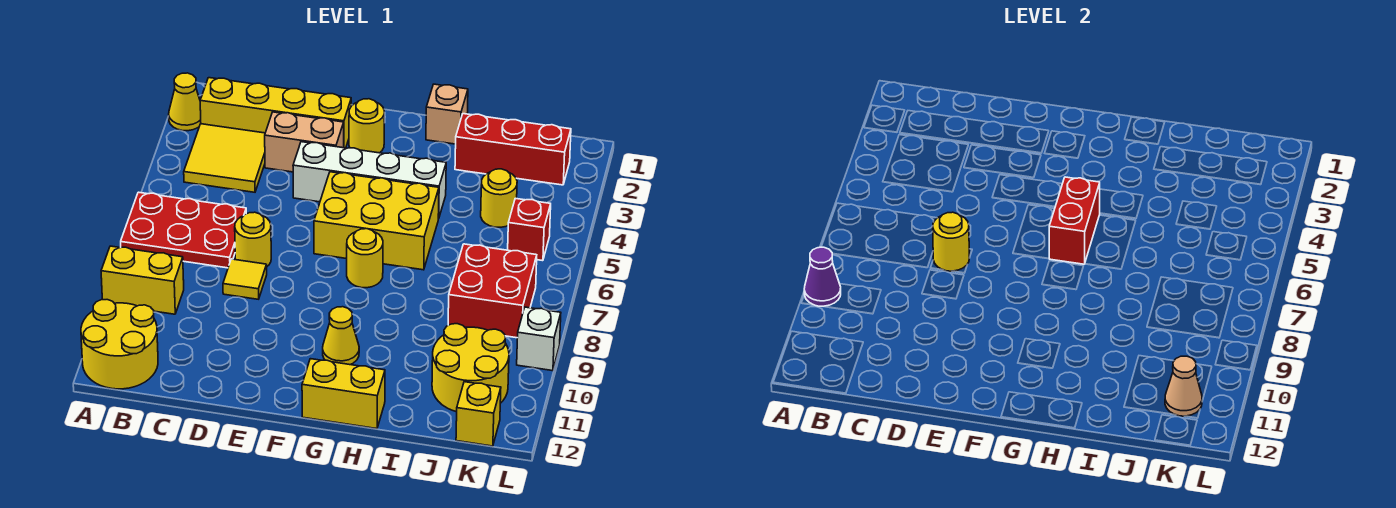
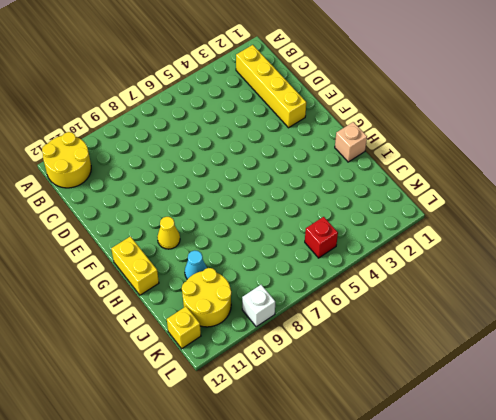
cyan 1x1 cone [185,250,207,279] -> none
none -> yellow 1x1 cone [169,73,201,131]
none -> red 2x3 plate [121,192,246,268]
none -> yellow 1x2 brick [101,246,184,314]

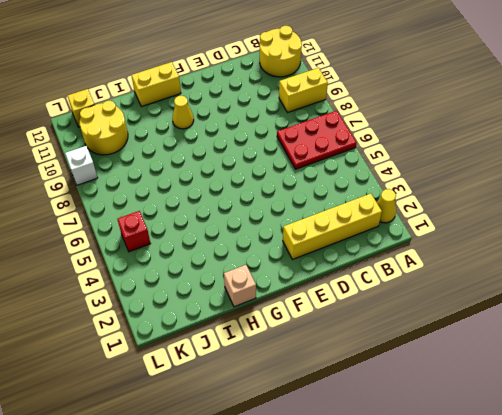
none -> yellow 2x2 tile [184,124,265,192]
none -> tan 1x2 brick [265,112,344,172]
none -> yellow 1x1 round brick [235,212,271,266]

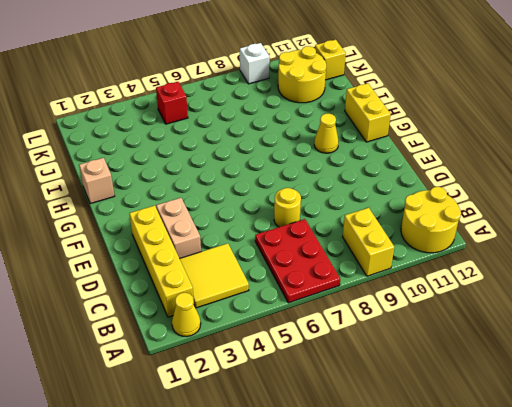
none -> yellow 1x1 tile [223,259,267,299]
none -> white 1x4 brick [293,142,446,219]
none -> yellow 1x1 round brick [349,99,384,153]

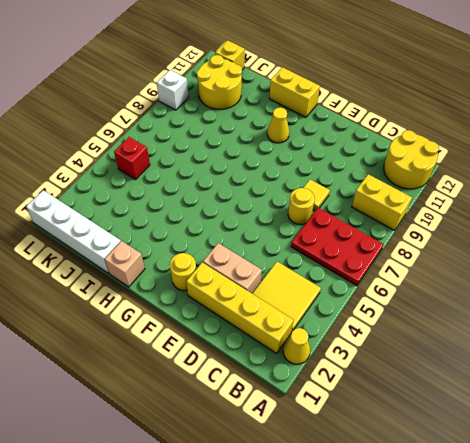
white 1x4 brick [26,190,121,273] -> white 1x4 brick moved to [293,142,446,219]
none -> yellow 2x3 brick [314,172,439,270]
none -> yellow 1x1 round brick [347,229,383,288]
none -> red 1x3 brick [455,114,571,185]

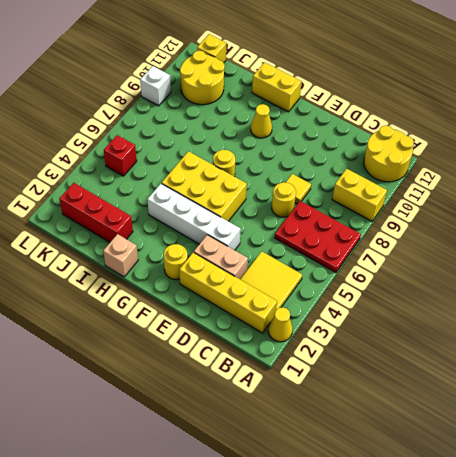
none -> yellow 1x1 round brick [481,169,517,227]
none -> red 2x2 brick [448,244,537,338]
none -> purple 1x1 cone [804,247,841,306]

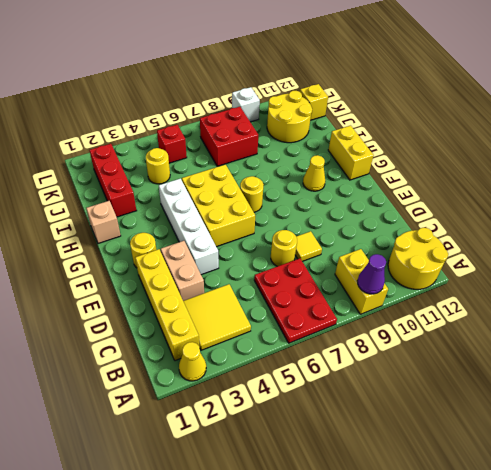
none -> yellow 1x1 round brick [933,212,969,271]
none -> red 1x2 brick [1049,177,1100,264]
none -> tan 1x1 cone [1165,356,1202,416]

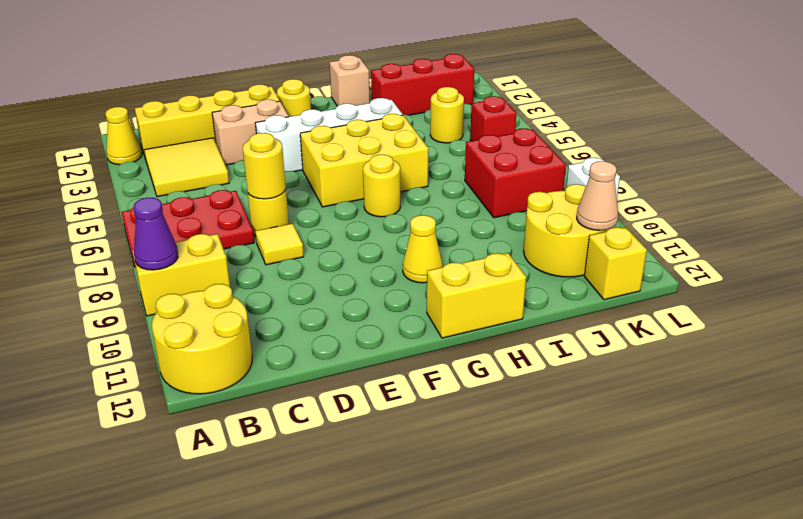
none -> red 1x2 brick [1049,177,1100,264]

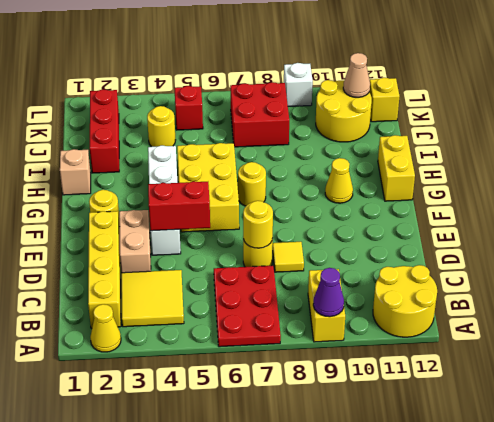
red 1x2 brick [148,181,210,231] -> red 1x2 brick moved to [1049,177,1100,264]

